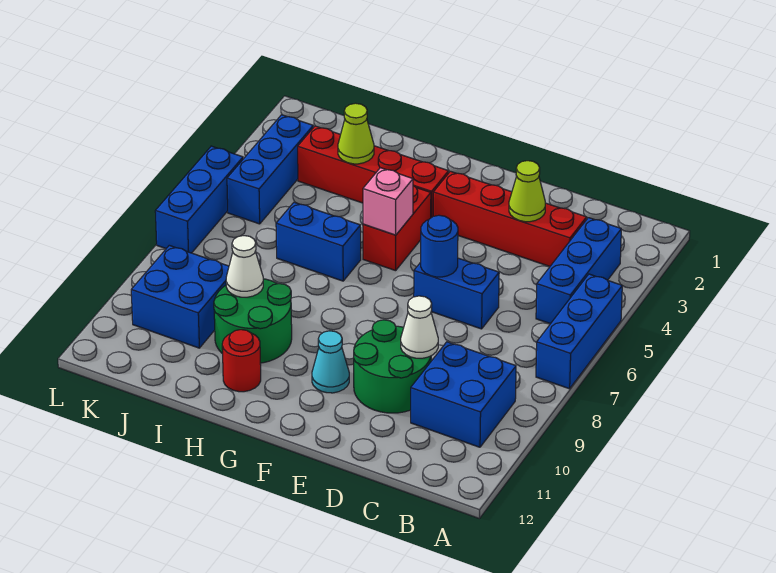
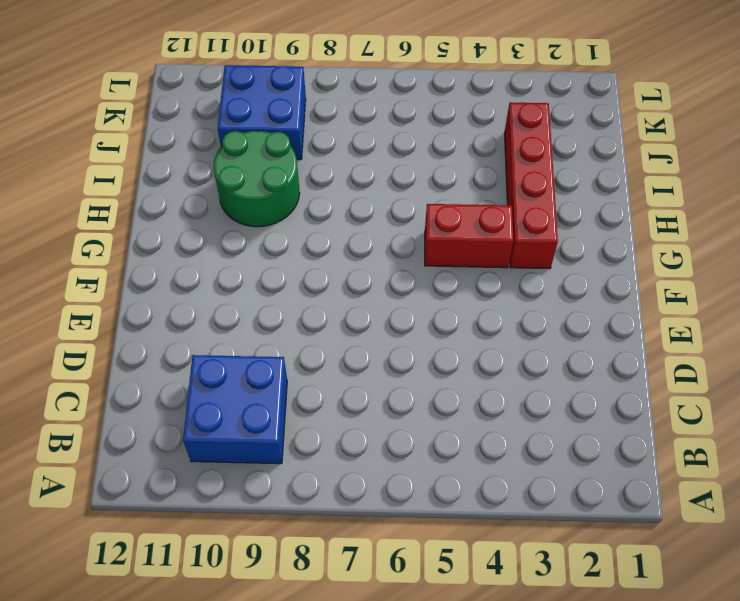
none -> blue 1x3 brick [536,274,622,389]
none -> blue 1x3 brick [536,218,621,324]
none -> red 1x4 brick [433,171,587,266]

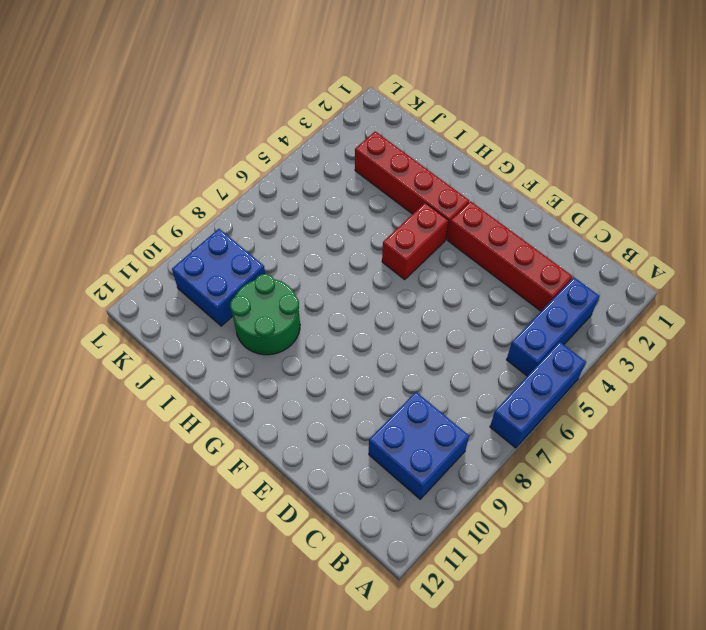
none -> blue 1x2 brick [414,258,499,329]
none -> green 2x2 round brick [354,320,431,413]
none -> cyan 1x1 cone [312,331,349,393]

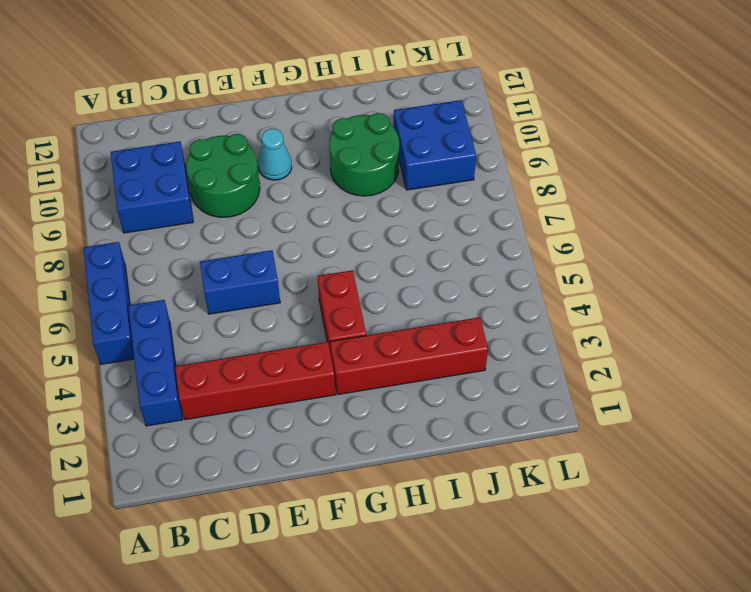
none -> blue 1x2 brick [276,202,361,281]
none -> red 1x1 round brick [222,330,261,392]
none -> blue 1x3 brick [227,115,313,224]

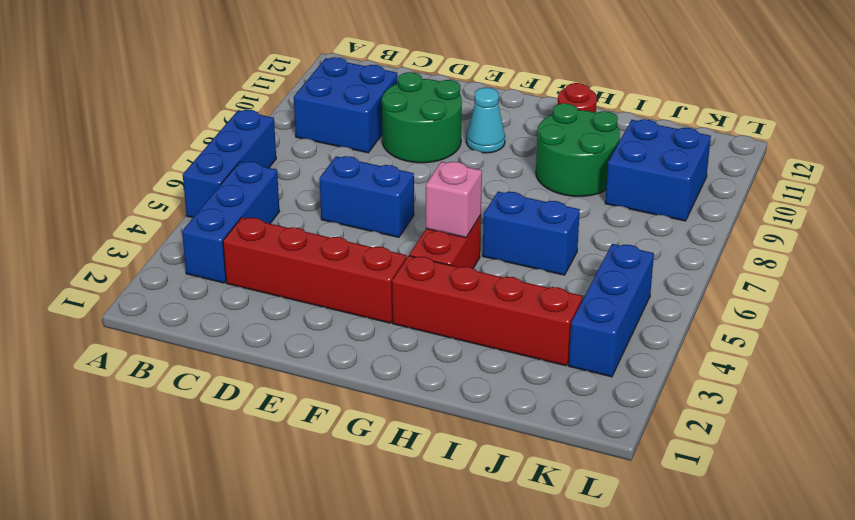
none -> blue 1x3 brick [155,146,243,253]
none -> lime 1x1 cone [509,161,545,222]
none -> white 1x1 cone [401,296,438,358]

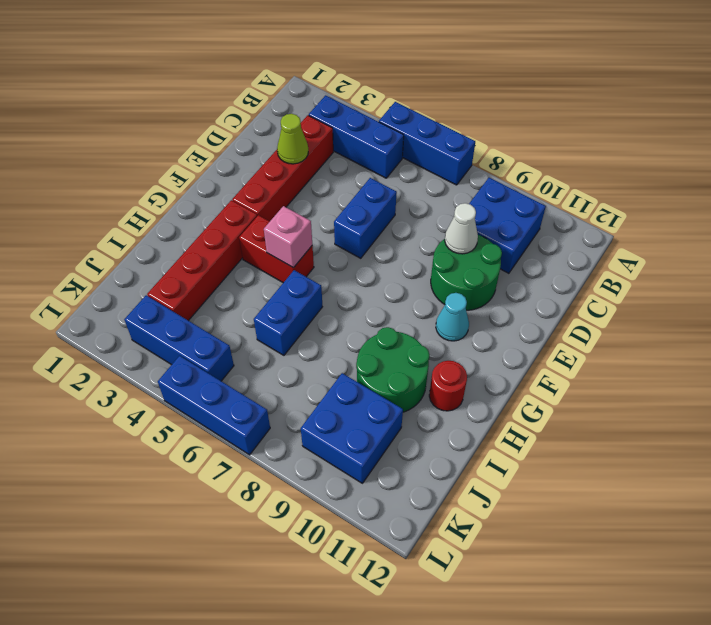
none -> blue 1x1 round brick [421,215,458,277]
none -> lime 1x1 cone [338,103,374,164]
none -> white 1x1 cone [226,236,263,297]

